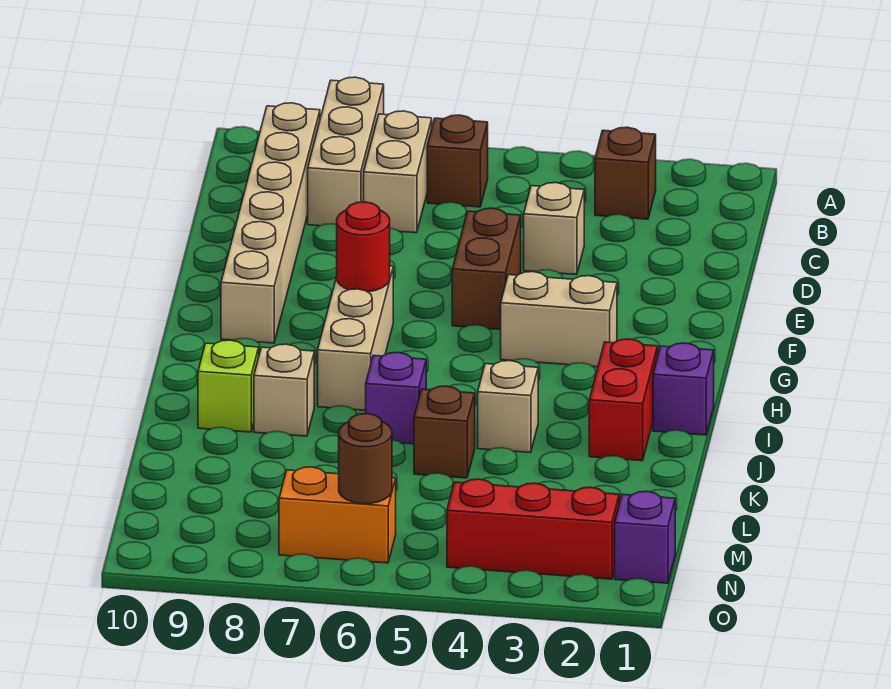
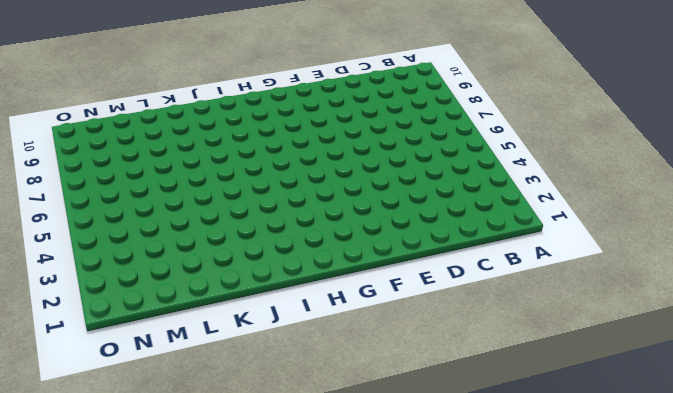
none -> tan 1x3 brick [308,77,384,226]
none -> brown 1x1 brick [595,127,656,219]
none -> brown 1x1 brick [427,115,488,207]

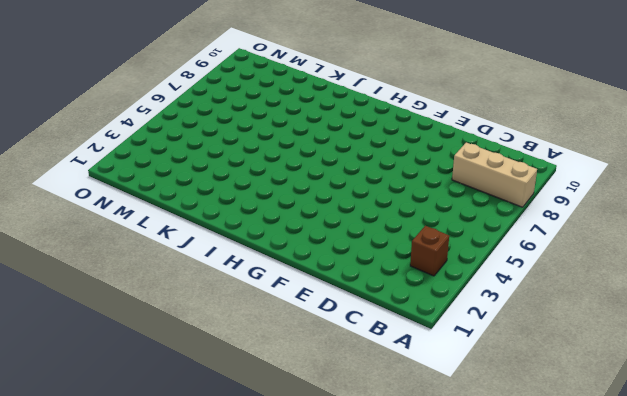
none -> brown 1x1 brick [427,115,488,207]
none -> tan 1x2 brick [364,111,432,233]
none -> tan 1x6 brick [221,103,320,343]

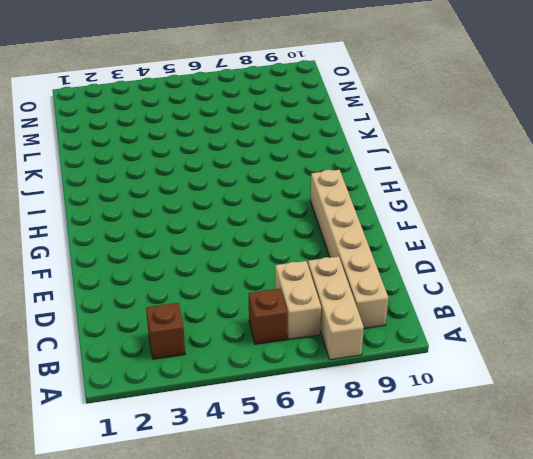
none -> tan 1x1 brick [524,183,584,275]
none -> brown 1x2 brick [452,208,521,329]
none -> tan 1x2 brick [501,272,617,367]

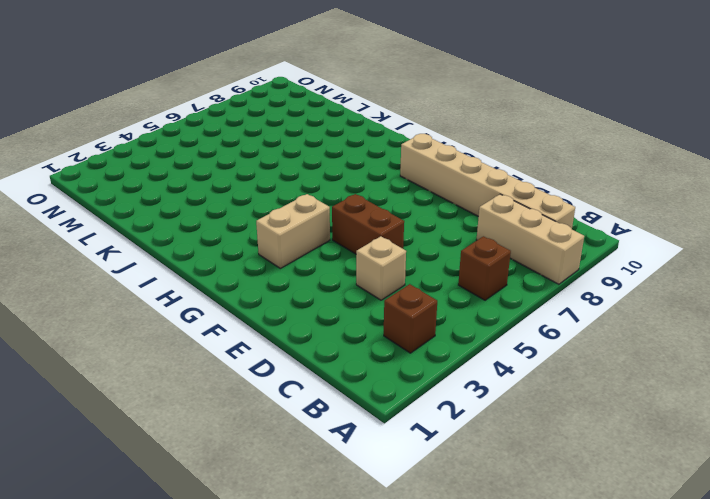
none -> tan 1x2 brick [364,111,432,233]
none -> tan 1x3 brick [318,266,393,410]
none -> purple 1x1 brick [653,343,714,435]

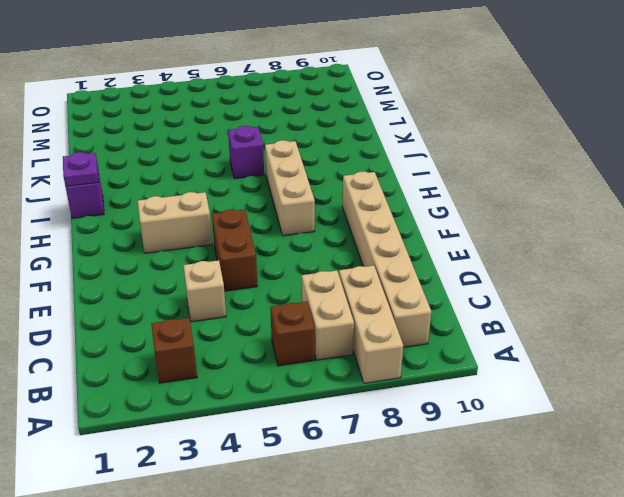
purple 1x1 plate [63,152,99,186] -> none
none -> red 1x2 brick [589,339,658,461]
none -> tan 1x1 brick [478,361,538,452]
none -> tan 1x1 brick [254,344,314,436]

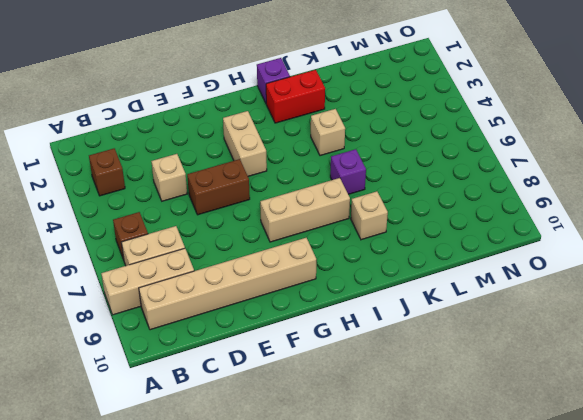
none -> lime 1x1 brick [198,340,259,432]
none -> brown 1x1 brick [414,386,475,478]
none -> purple 1x1 brick [615,491,675,583]

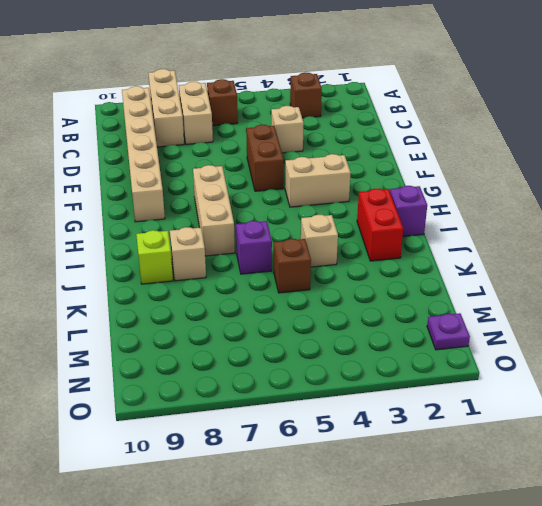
purple 1x1 plate [427,313,470,350] -> purple 1x1 brick [615,491,675,583]
none -> red 1x3 brick [447,479,619,579]
none -> orange 1x2 brick [279,467,396,563]
none -> red 1x1 round brick [337,202,390,292]

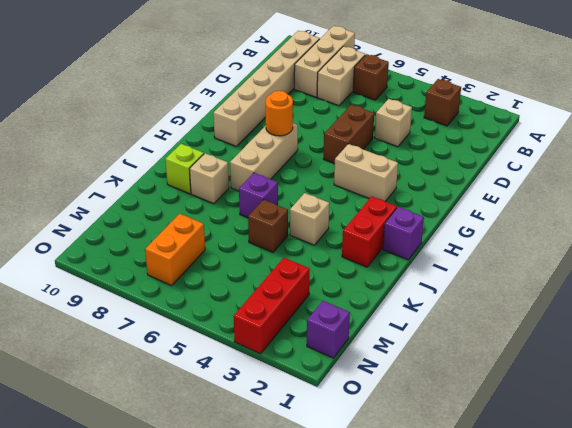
orange 1x1 round brick [266,91,293,136] -> red 1x1 round brick [337,202,390,292]
red 1x3 brick [234,258,310,354] -> red 1x3 brick turned to [447,479,619,579]
orange 1x2 brick [145,214,205,286] -> orange 1x2 brick turned to [279,467,396,563]
none -> brown 1x1 round brick [339,414,392,504]

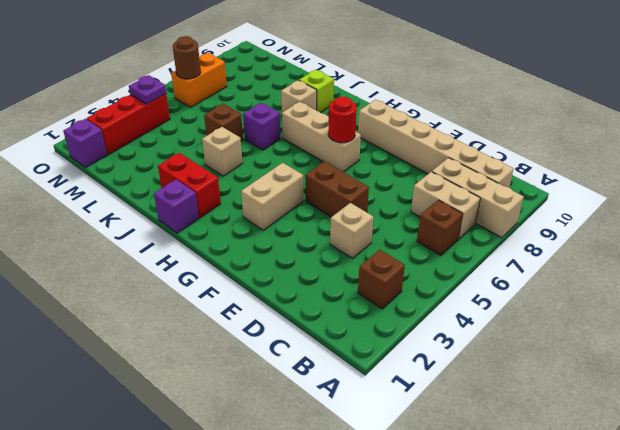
purple 1x1 plate [129,75,166,104] -> none

